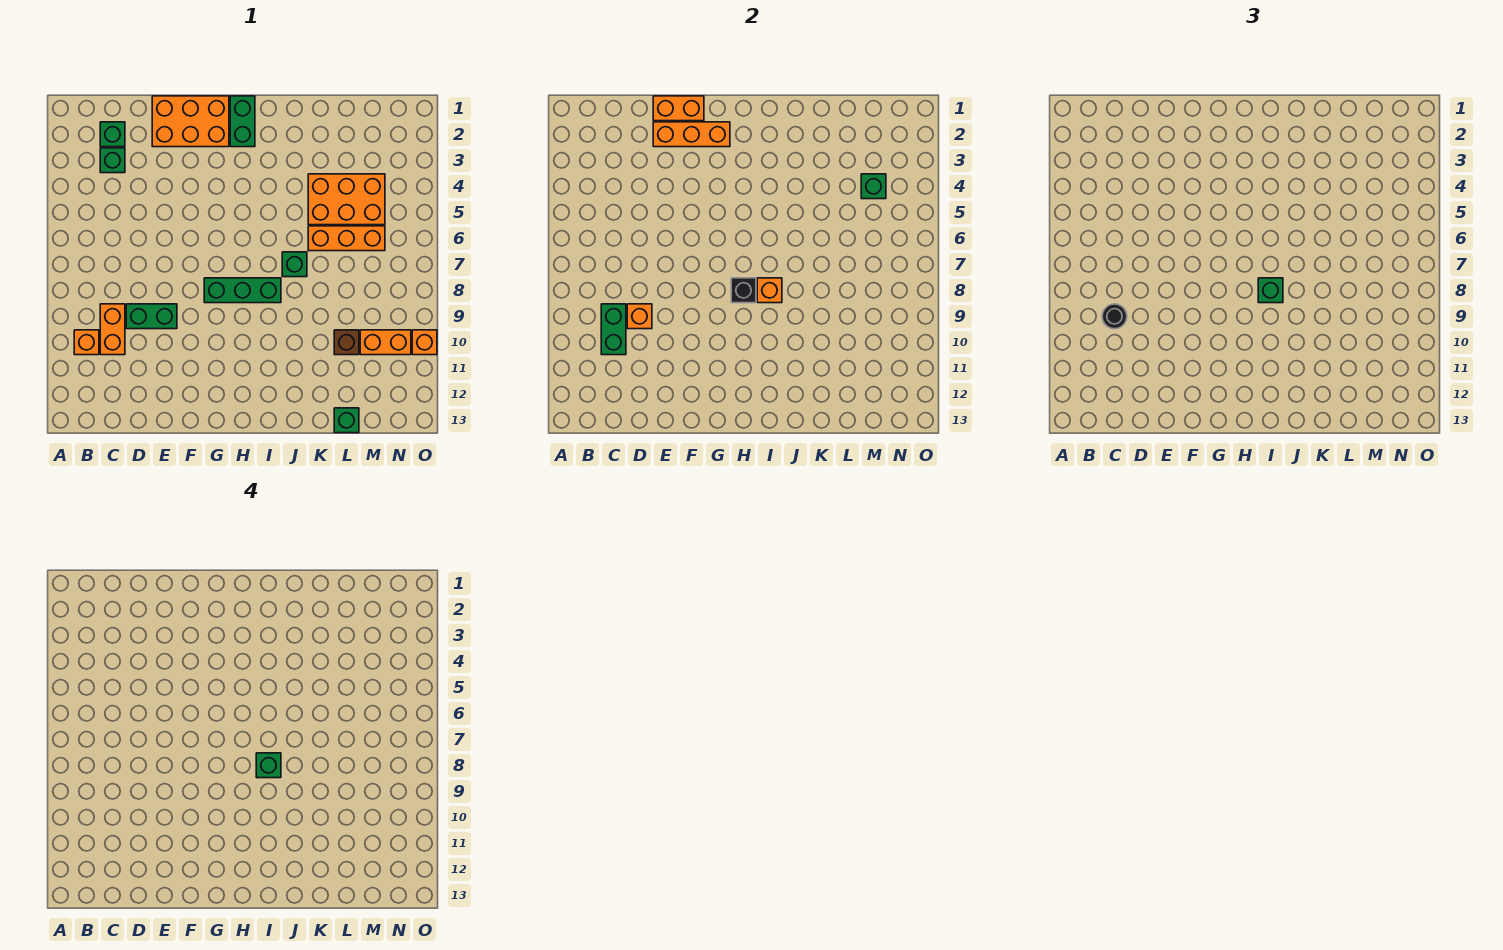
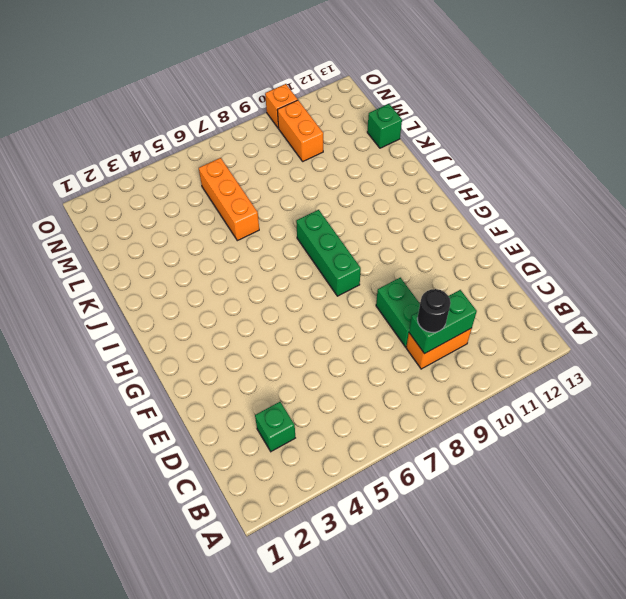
none -> orange 1x1 brick [74,330,99,355]
none -> green 1x1 brick [100,122,125,147]
none -> orange 2x3 brick [152,96,229,147]

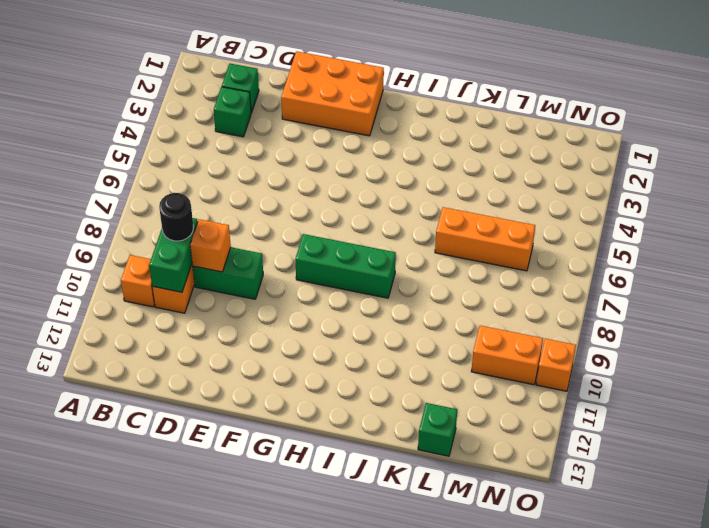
none -> green 1x2 brick [230,96,255,147]
none -> green 1x1 brick [282,252,307,277]
none -> orange 2x3 brick [308,174,385,225]

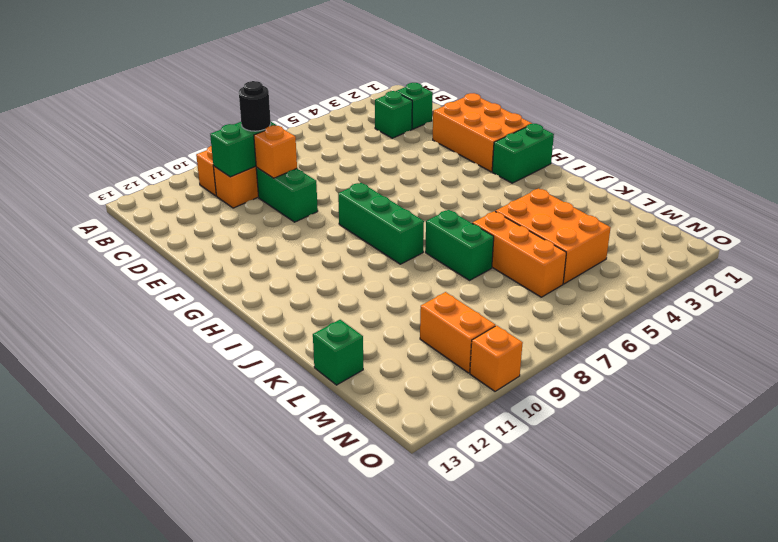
green 1x2 brick [425,210,494,280] -> green 1x1 brick [282,252,307,277]
none -> brown 1x1 brick [334,330,359,355]
none -> orange 1x2 brick [653,96,704,121]
none -> orange 1x3 brick [653,122,730,147]

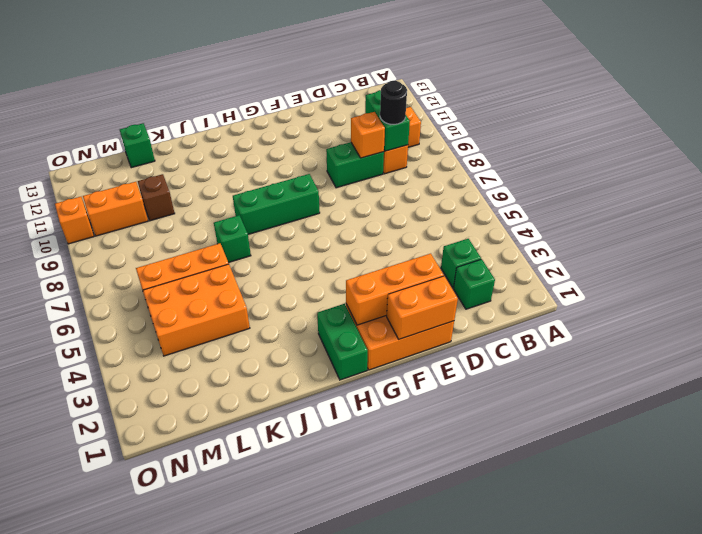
none -> black 1x1 brick [731,278,756,303]
none -> orange 1x1 brick [757,278,782,303]
none -> green 1x1 brick [861,174,886,199]

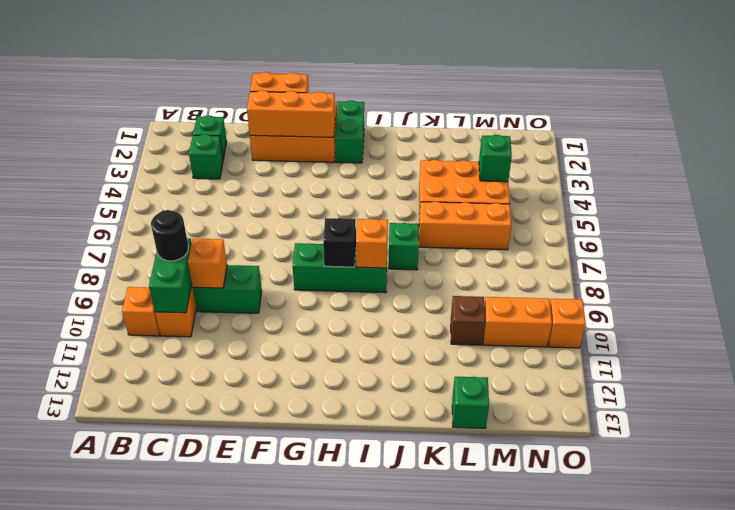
none -> green 1x1 brick [1258,278,1283,303]
none -> green 1x1 brick [256,753,281,778]

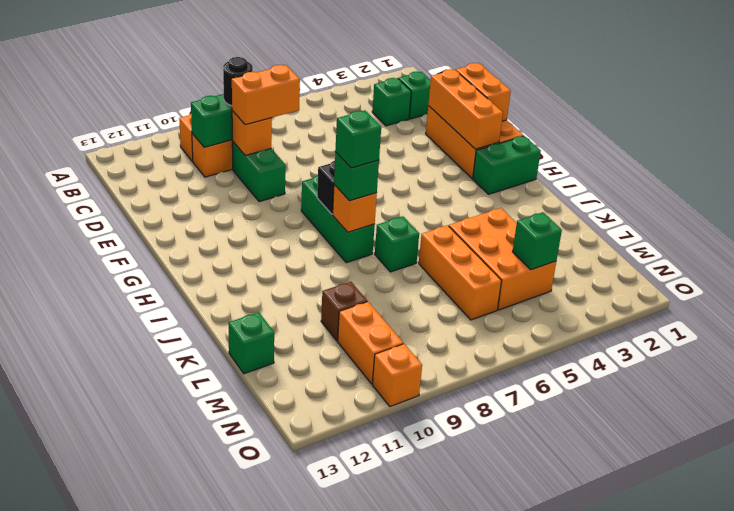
orange 1x2 brick [232,65,300,125] -> none

